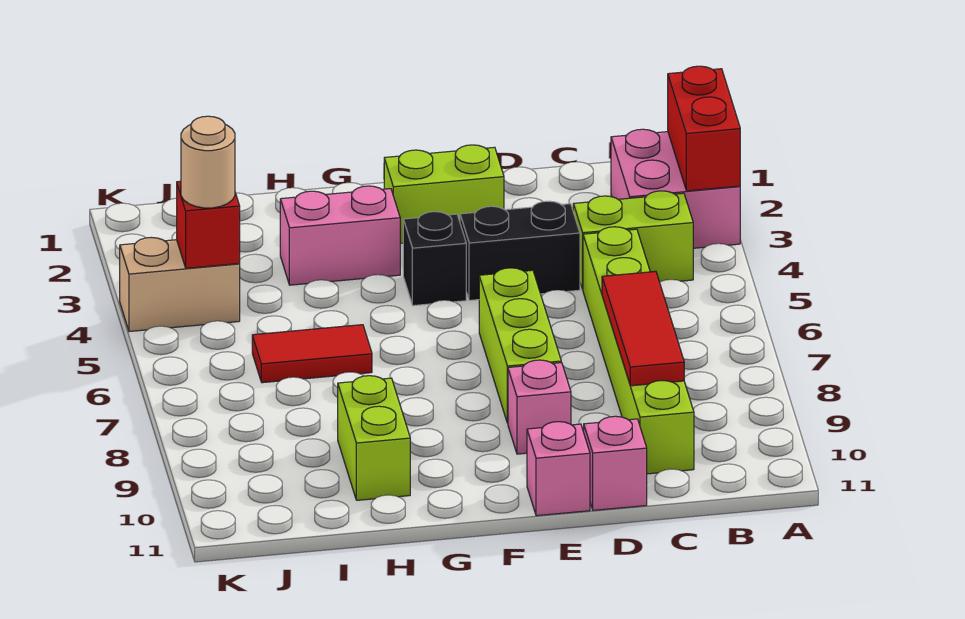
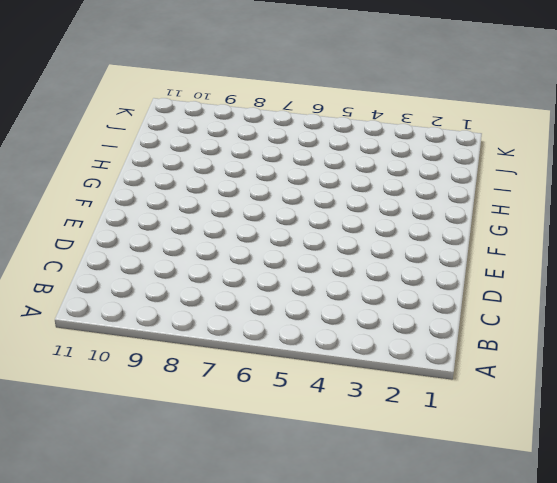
none -> pink 2x2 brick [611,129,740,248]
none -> lime 1x2 brick [573,191,693,290]
none -> lime 1x6 brick [583,227,694,474]

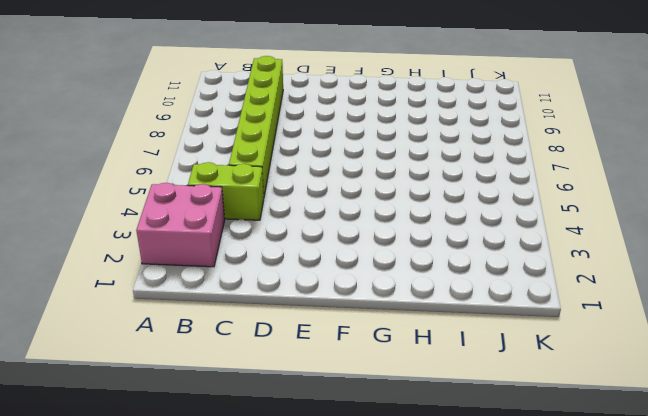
none -> black 1x2 brick [460,201,580,300]
none -> pink 1x1 brick [584,416,647,510]
none -> lime 1x2 brick [384,145,504,244]

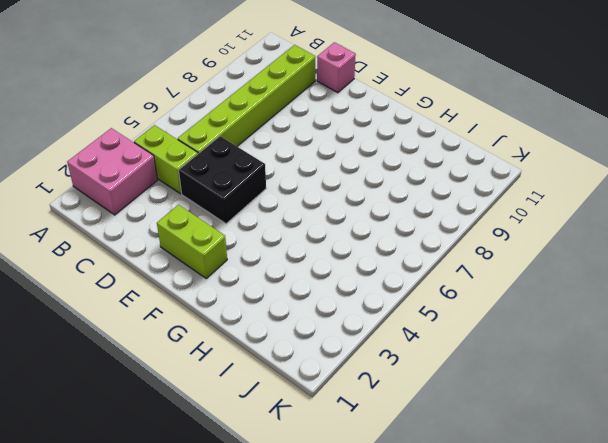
black 2x2 brick [179,136,266,224] -> black 1x2 brick [460,201,580,300]
none -> lime 1x3 brick [479,268,561,423]
none -> pink 1x1 brick [508,360,571,454]
none -> pink 1x1 brick [527,422,590,516]

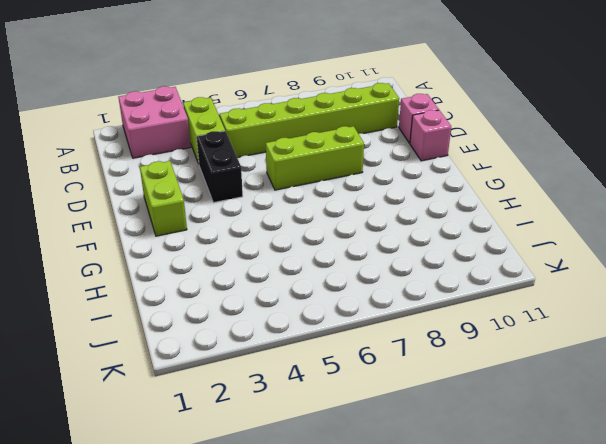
none -> pink 1x1 brick [508,360,571,454]
none -> black 1x1 brick [403,212,466,306]
none -> pink 1x2 brick [280,186,400,285]

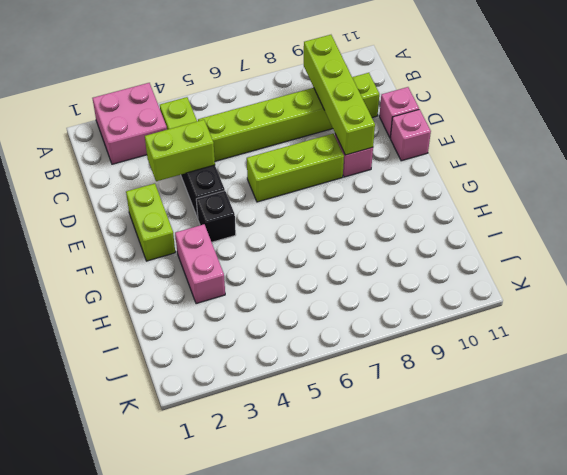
lime 1x4 brick [304,35,375,155] -> red 1x3 tile [602,271,684,386]
lime 1x2 brick [145,120,215,181] -> lime 1x2 brick moved to [338,376,410,500]
none -> red 1x2 tile [252,325,372,383]
none -> tan 1x2 brick [120,237,240,332]
none -> red 1x2 brick [668,66,740,191]

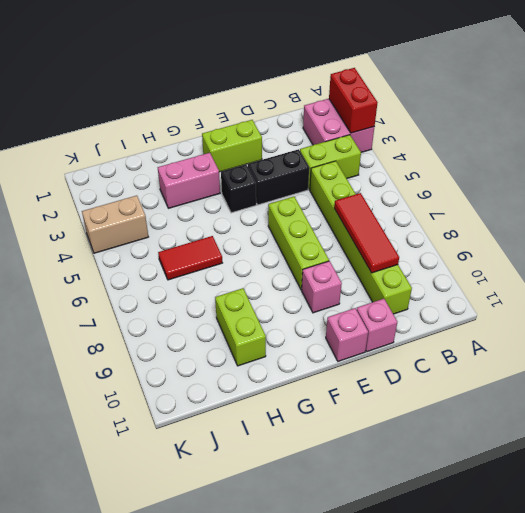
none -> red 1x1 brick [177,181,240,268]
none -> tan 1x1 round brick [181,116,235,208]

